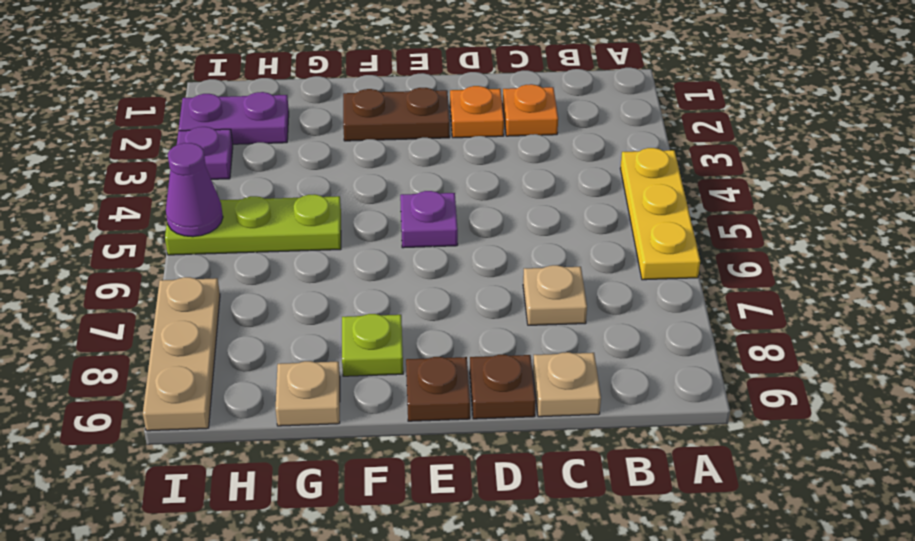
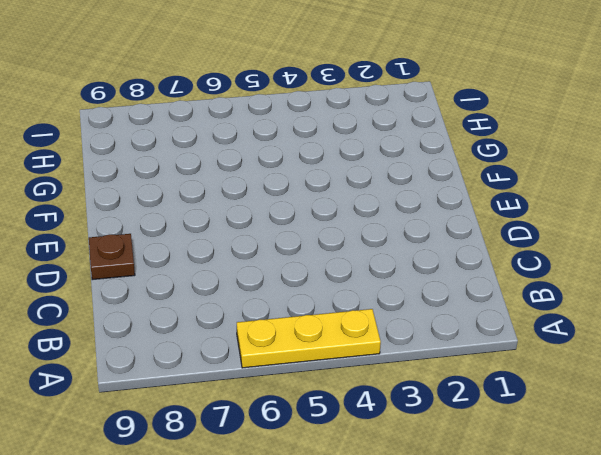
none -> orange 1x1 plate [503,84,558,136]
none -> tan 1x1 plate [523,265,587,325]
none -> tan 1x1 plate [533,352,601,417]

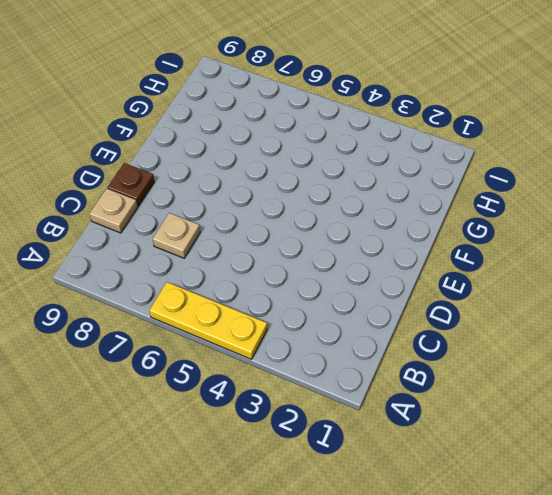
none -> orange 1x1 plate [503,84,558,136]
none -> orange 1x1 plate [450,86,504,138]
none -> brown 1x2 plate [343,88,450,141]

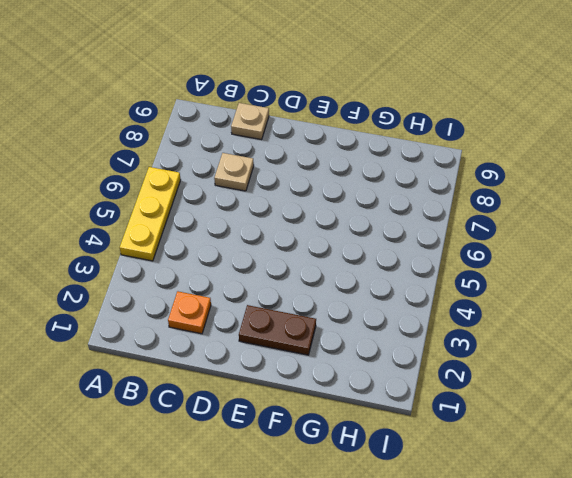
none -> orange 1x1 plate [450,86,504,138]
none -> brown 1x1 plate [470,355,536,419]
none -> purple 1x1 plate [400,191,458,248]

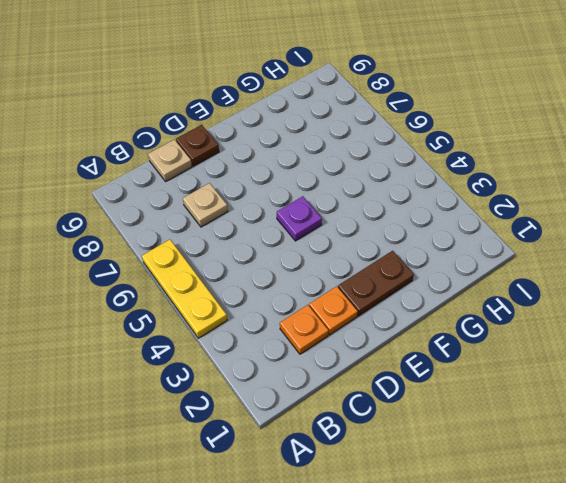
none -> brown 1x1 plate [406,357,470,421]
none -> lime 1x1 plate [342,314,403,376]
none -> lime 1x3 plate [165,194,341,255]

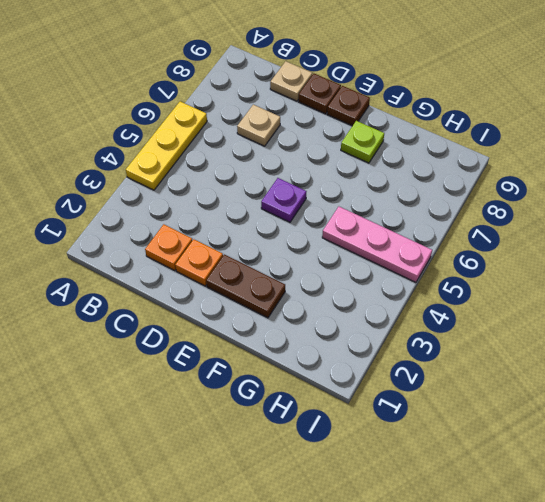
pink 1x3 plate [322,207,432,282] -> lime 1x3 plate [165,194,341,255]
none -> tan 1x1 plate [276,361,340,426]
none -> purple 1x2 plate [179,92,289,144]
none -> purple 1x1 plate [177,127,233,179]

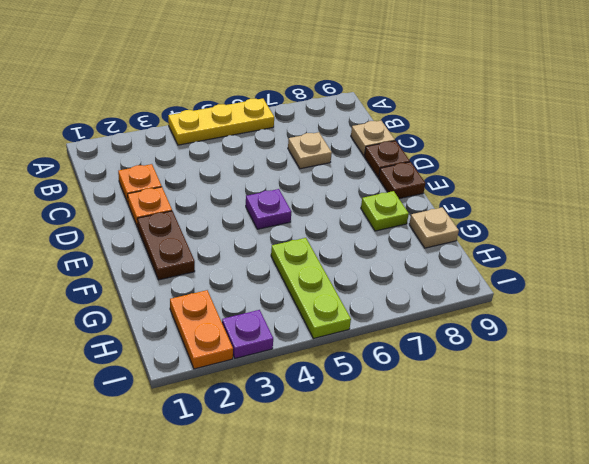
orange 1x2 plate [170,290,233,369] -> purple 1x2 plate [179,92,289,144]
none -> tan 1x3 plate [143,277,220,431]
none -> purple 1x1 cone [166,143,223,237]

